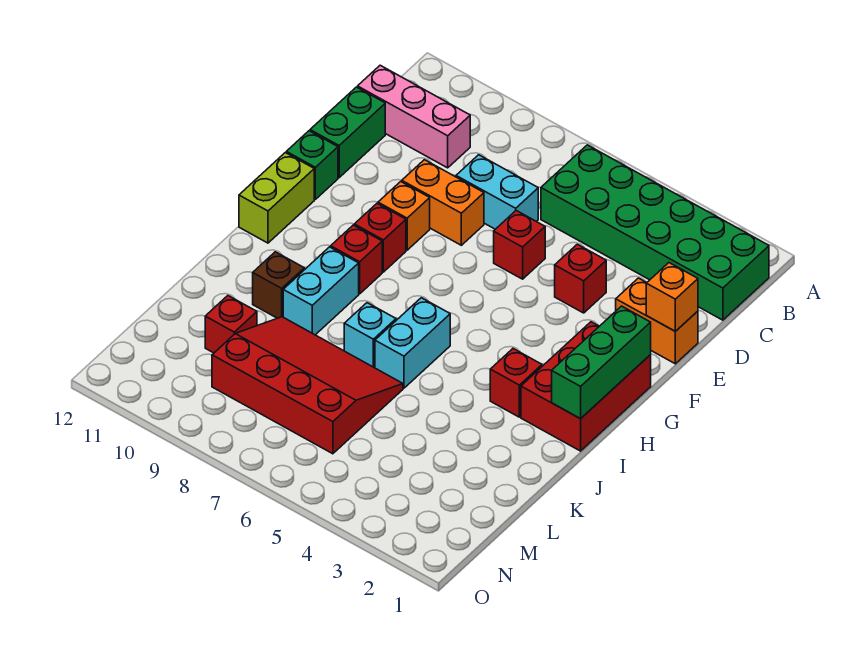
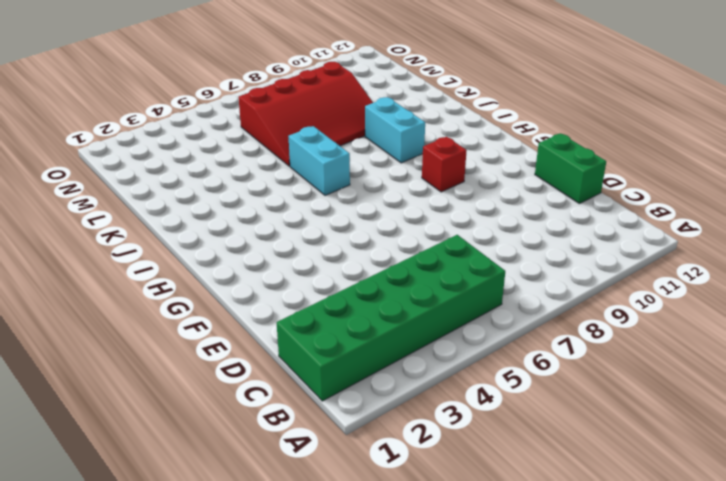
none -> pink 1x3 brick [358,65,470,168]
none -> cyan 1x2 brick [456,155,538,229]
none -> orange 1x2 brick [616,278,698,364]

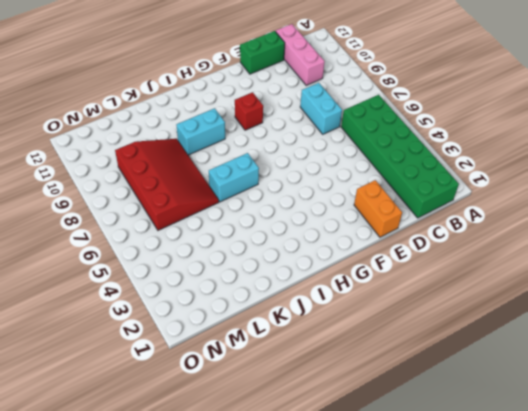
none -> red 1x1 brick [555,244,606,313]
none -> red 1x1 brick [494,211,545,279]
none -> orange 1x2 brick [402,160,484,245]

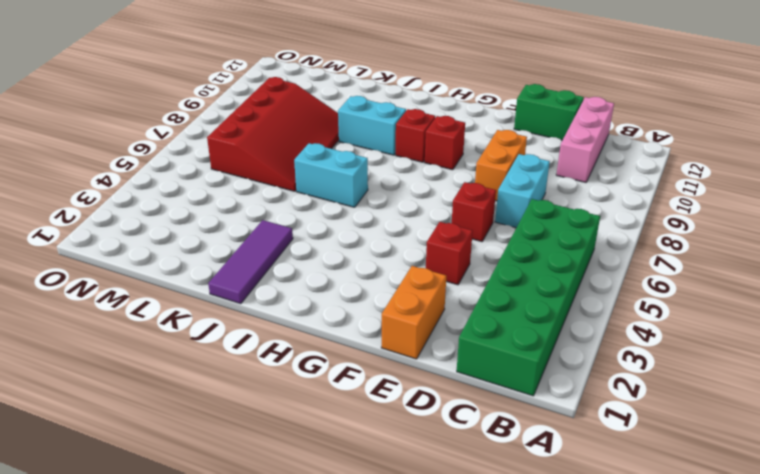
purple 1x3 tile [208,220,293,304] -> none
none -> orange 1x1 brick [378,182,430,250]
none -> green 1x1 brick [286,131,338,199]
none -> red 2x3 brick [521,322,651,451]

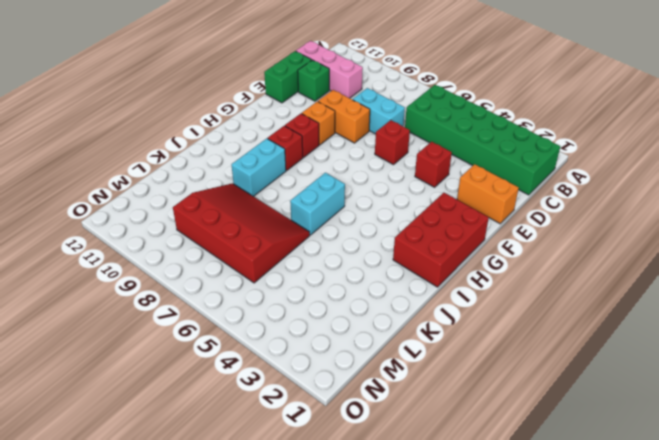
green 1x1 brick [298,60,329,101] -> green 1x1 brick moved to [286,131,338,199]
none -> lime 1x2 brick [239,153,314,243]
none -> red 1x1 brick [490,349,542,417]
none -> cyan 1x1 brick [344,303,396,368]

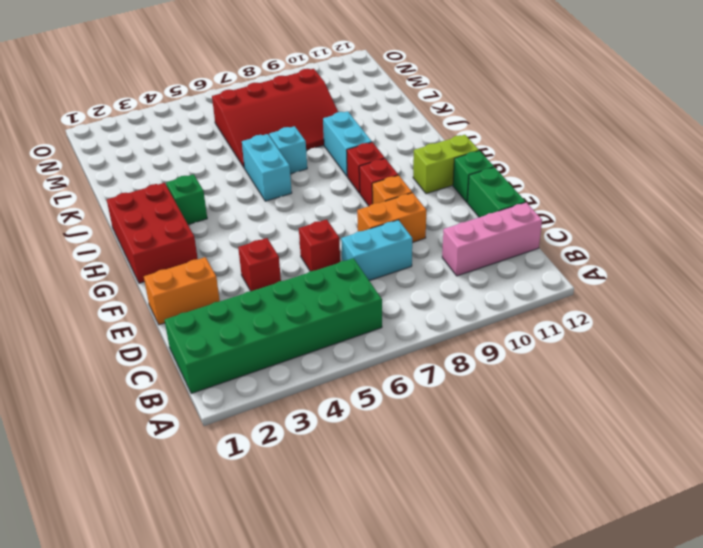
lime 1x2 brick [413,135,479,194] -> lime 1x2 brick turned to [239,153,314,243]
green 1x1 brick [166,174,207,225] -> red 1x1 brick [490,349,542,417]
none -> brown 1x1 brick [253,252,304,318]
none -> red 1x1 brick [205,296,257,353]
none -> orange 1x1 brick [646,263,698,331]

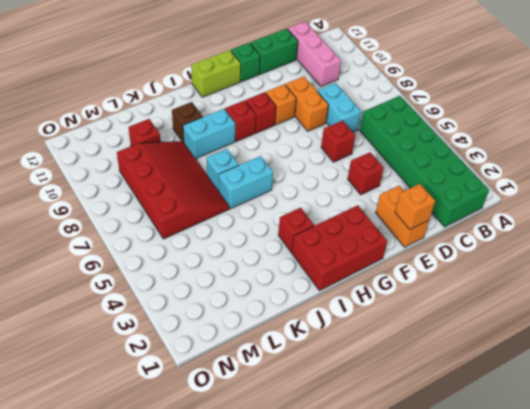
none -> green 1x3 brick [552,306,651,419]

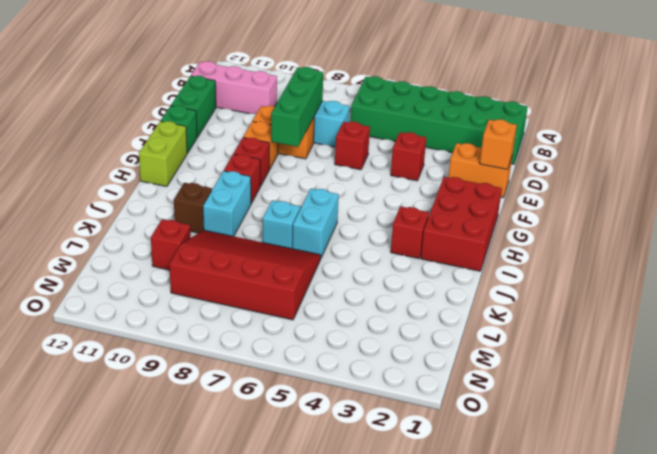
green 1x3 brick [271,67,323,147] -> green 1x3 brick moved to [552,306,651,419]

